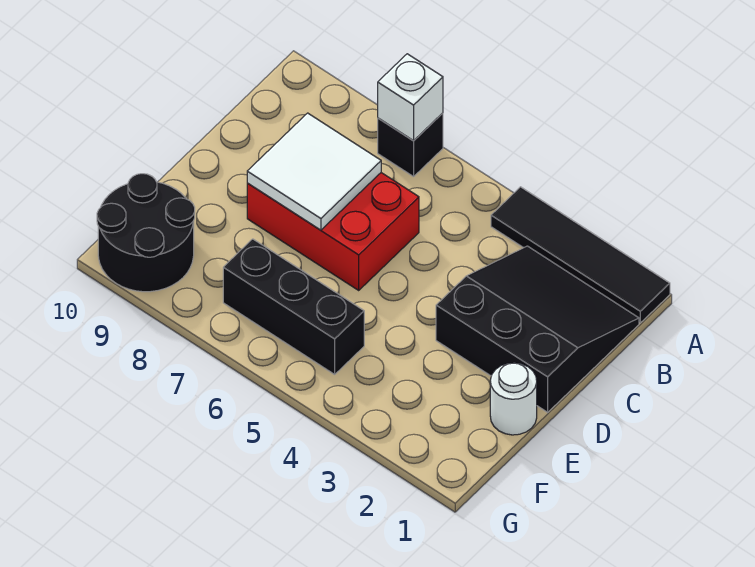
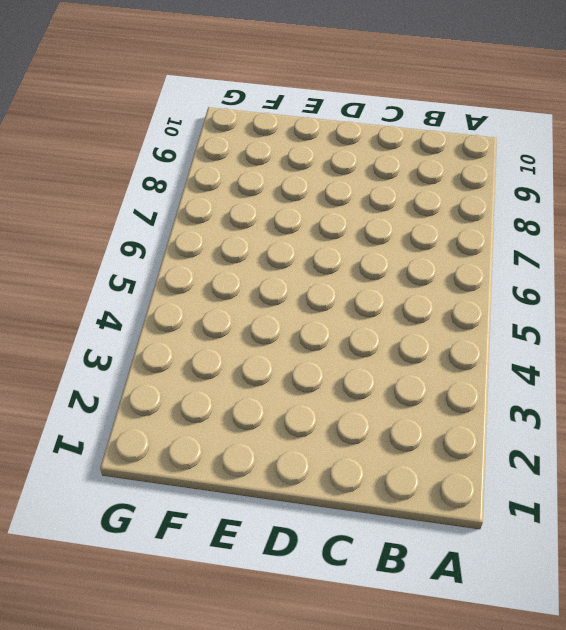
none -> black 1x4 tile [491,187,670,323]
none -> black 1x1 brick [378,113,443,177]

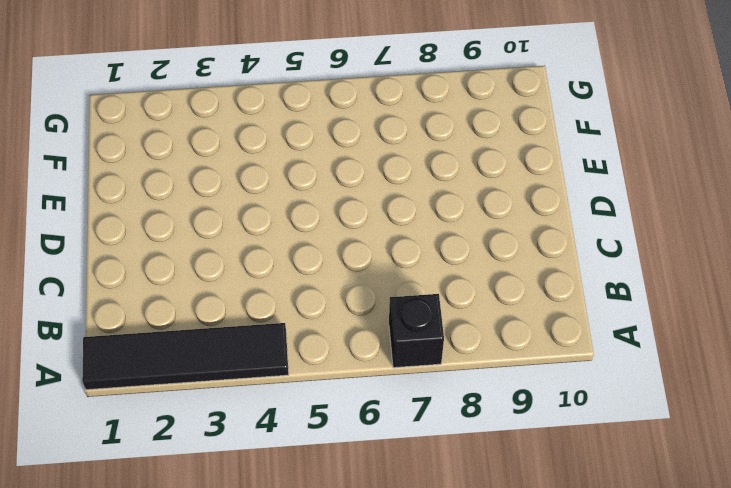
none -> black 3x3 slope [436,246,639,412]
none -> red 2x3 brick [247,173,419,290]

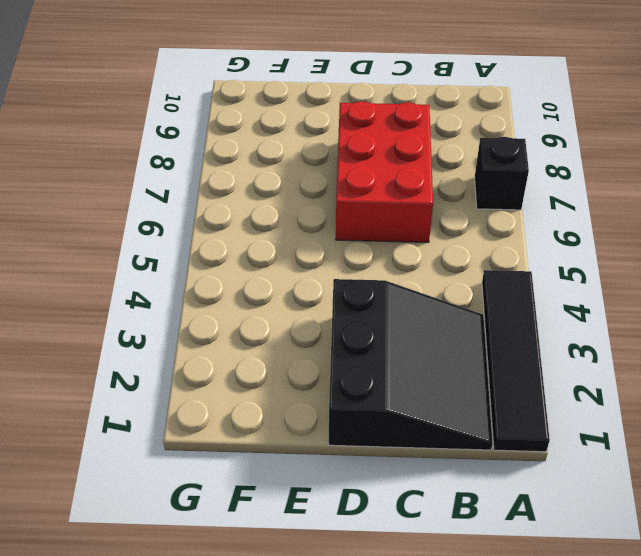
none -> white 1x1 round brick [490,363,537,435]
none -> black 1x3 brick [223,239,364,374]

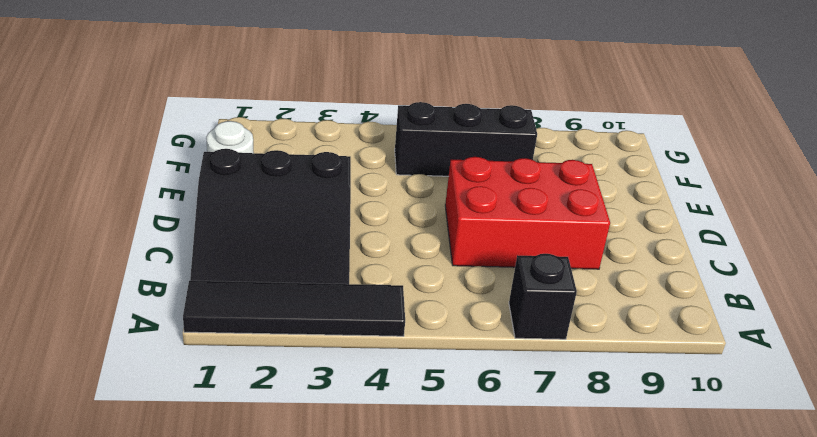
none -> black 2x2 round brick [97,174,195,292]
none -> white 1x1 brick [378,54,443,141]

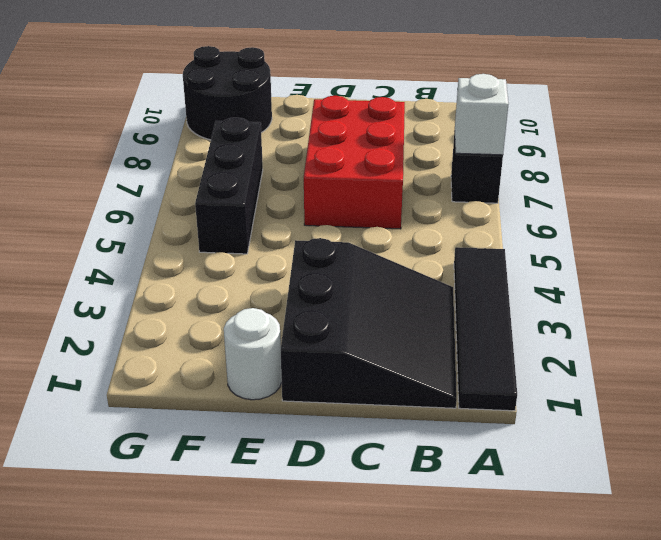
none -> white 2x2 tile [247,113,381,230]

